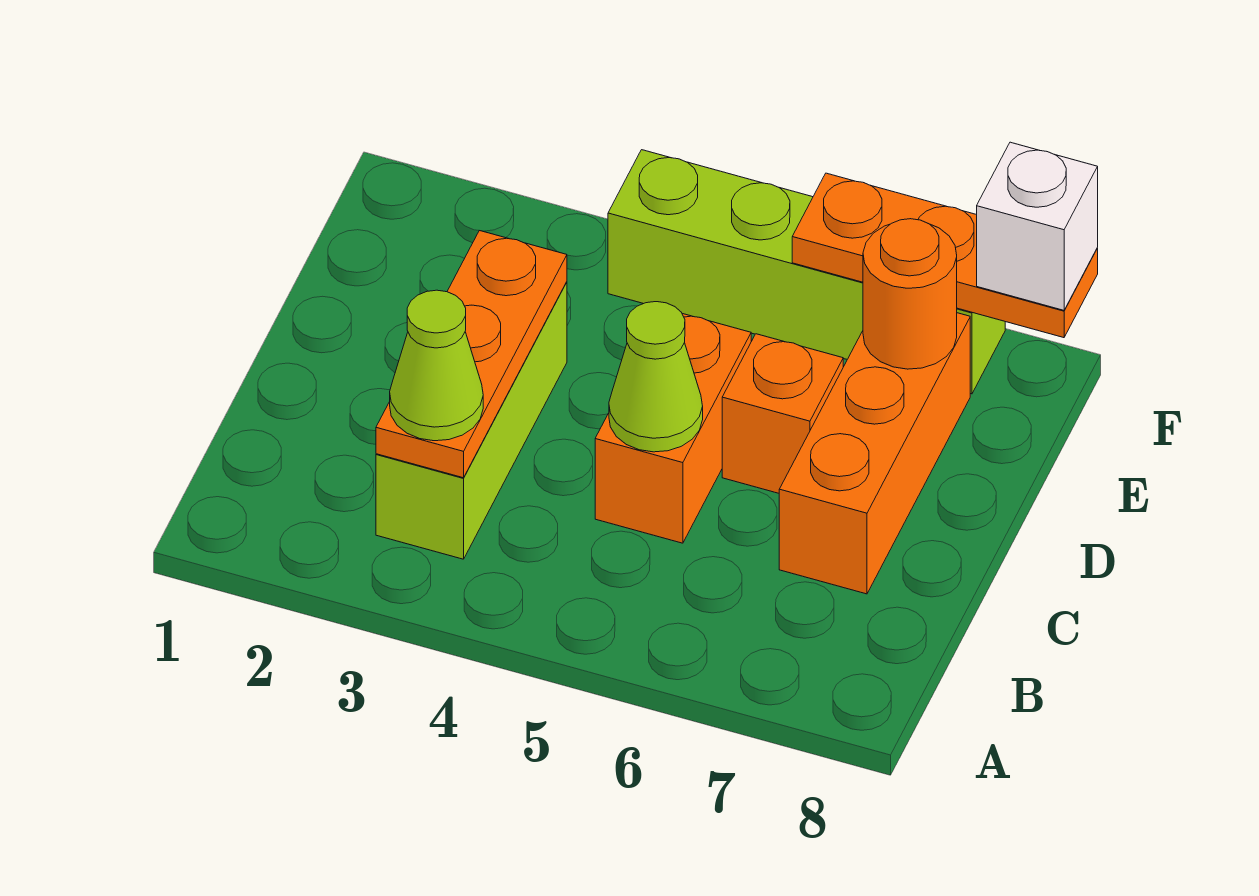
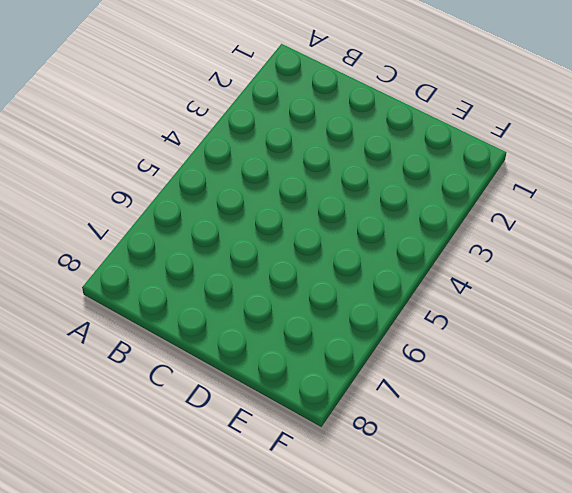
none -> lime 1x3 brick [376,282,567,559]
none -> orange 1x2 brick [595,314,751,543]

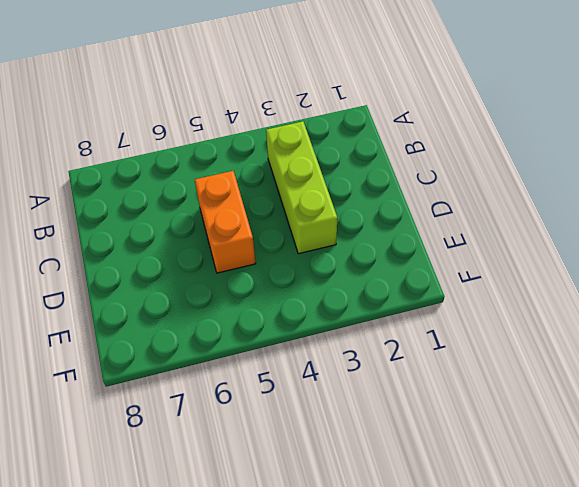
none -> orange 1x3 brick [779,313,970,594]
none -> orange 1x1 brick [722,334,843,493]

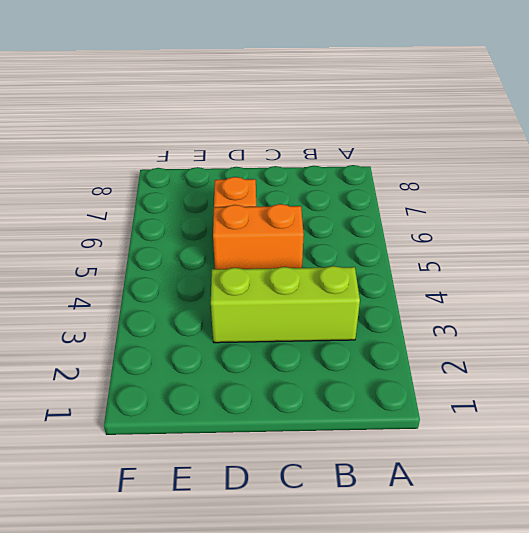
none -> orange 1x3 brick [779,313,970,594]
none -> lime 1x4 brick [608,150,1005,394]

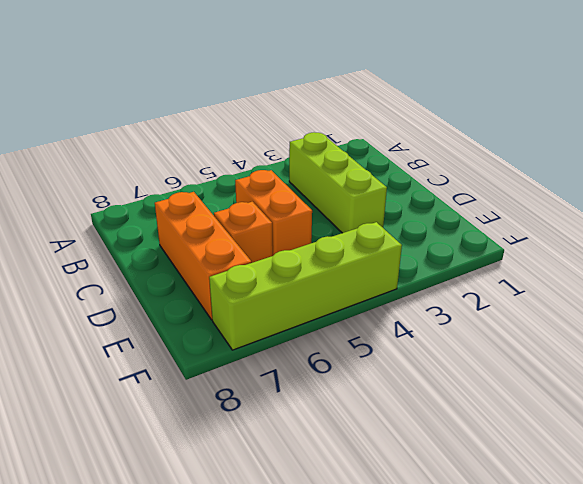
none -> orange 1x3 plate [376,231,567,478]
none -> lime 1x1 cone [609,302,703,452]

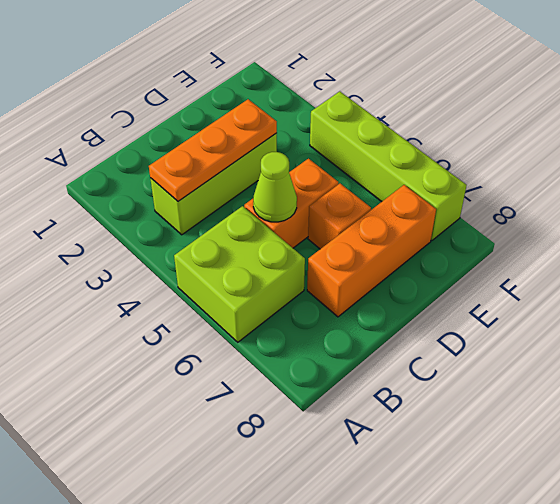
lime 2x2 brick [174,206,305,342] -> none
none -> orange 1x1 round brick [863,219,957,369]
none -> orange 1x3 plate [792,173,1098,338]

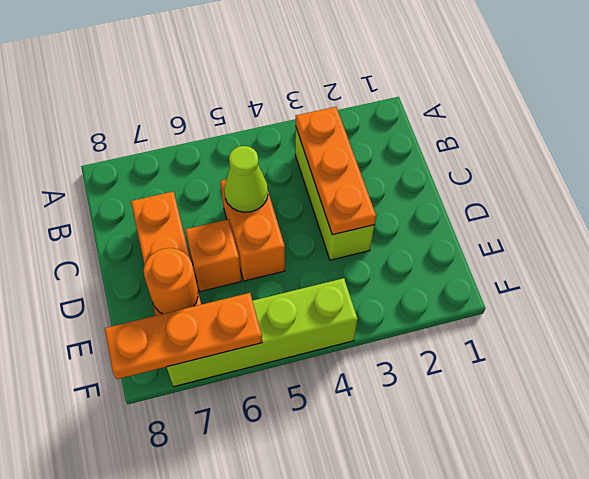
none -> lime 1x1 cone [390,290,483,441]
none -> white 1x1 brick [977,142,1098,310]

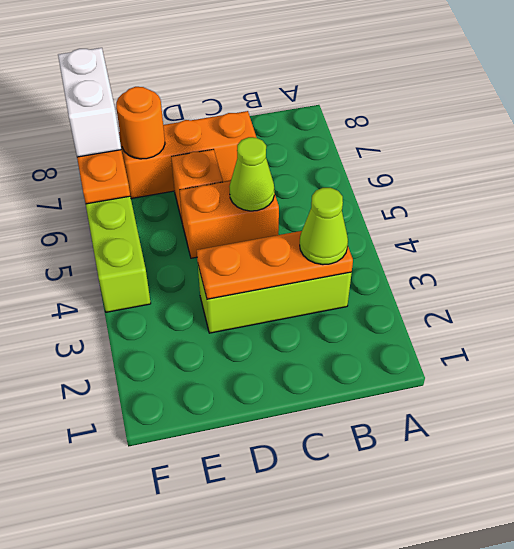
white 1x2 brick [58,48,121,157] -> white 1x1 brick [977,142,1098,310]

